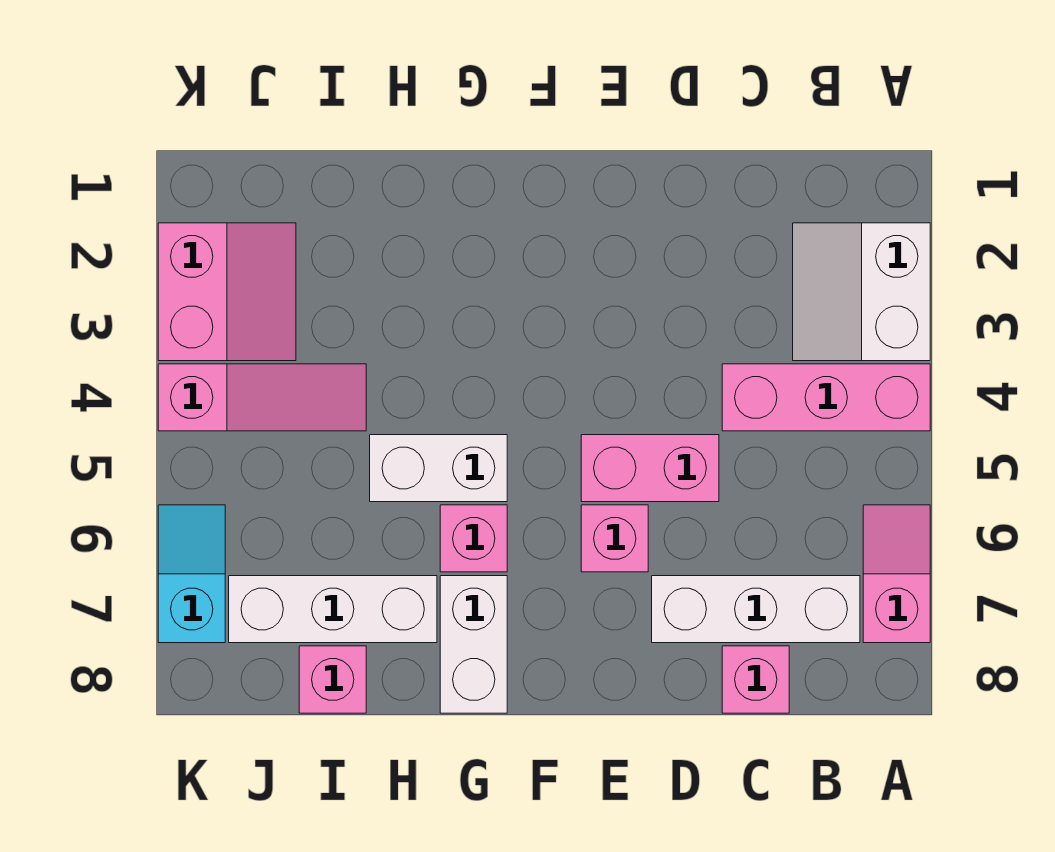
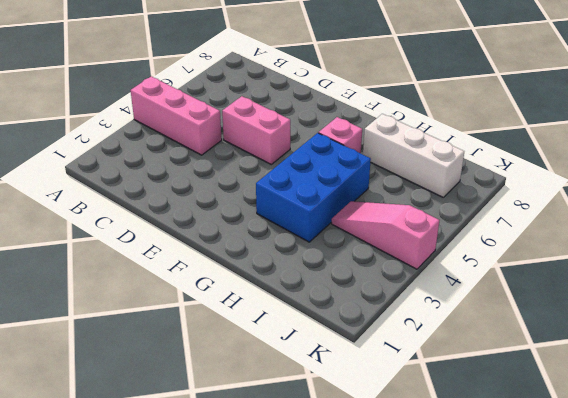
blue 2x3 brick [256,133,371,242] -> white 1x2 brick [370,435,507,502]
none -> white 2x2 slope [793,223,930,361]
none -> pink 1x2 slope [863,505,930,643]
none -> white 1x3 brick [652,576,860,643]

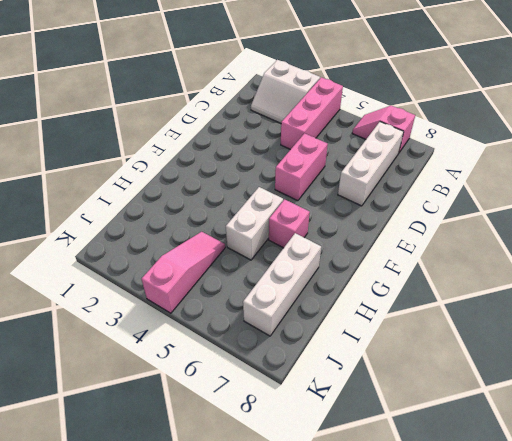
none -> pink 1x1 brick [722,646,789,713]
none -> pink 1x1 brick [581,505,648,572]
none -> white 1x2 brick [440,576,507,713]

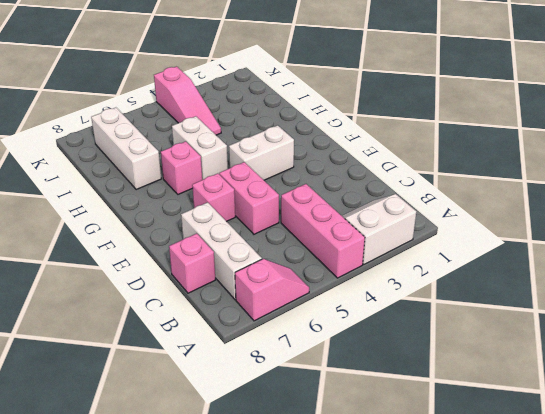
white 1x2 brick [229,125,294,180] -> white 1x2 brick moved to [440,576,507,713]
none -> pink 1x1 brick [299,646,366,713]
none -> pink 2x2 slope [158,223,296,361]
none -> cyan 1x2 slope [158,505,225,643]

